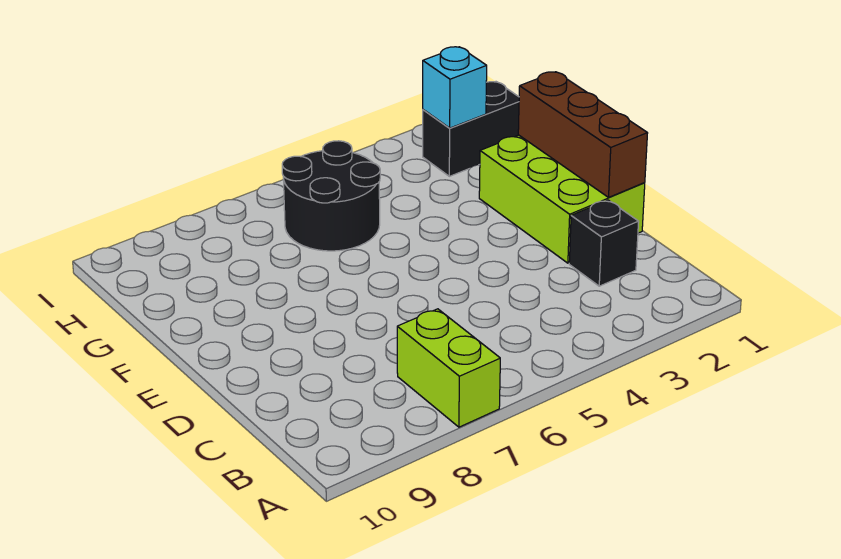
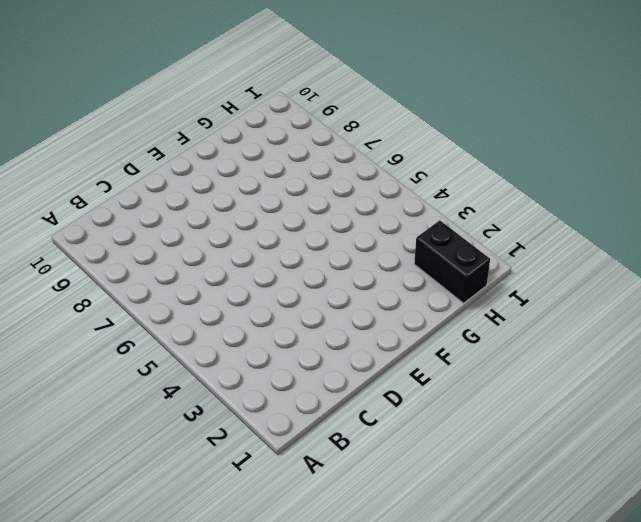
none -> lime 1x2 brick [397,309,500,427]
none -> black 1x1 brick [569,200,639,286]

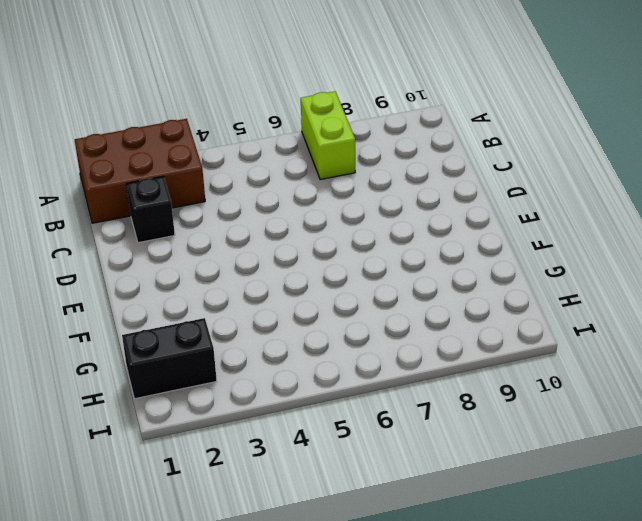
brown 2x3 brick [75,119,205,223] -> none
none -> lime 2x3 brick [479,135,645,263]
none -> black 2x2 round brick [282,141,380,251]

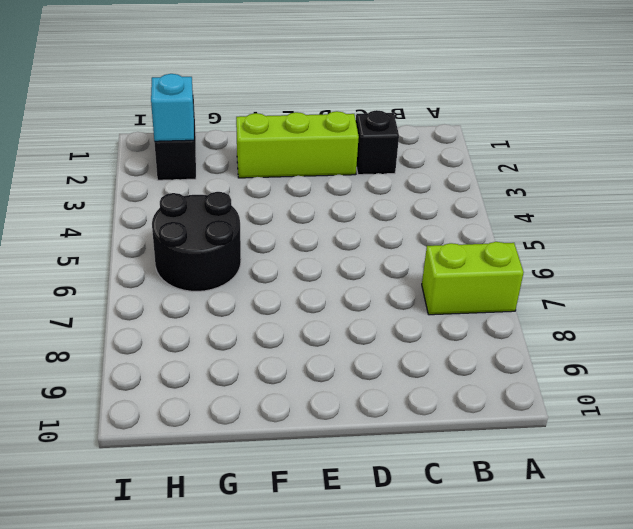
lime 1x3 brick [236,111,359,178] -> lime 2x3 brick [479,135,645,263]
none -> brown 1x3 brick [518,72,648,197]

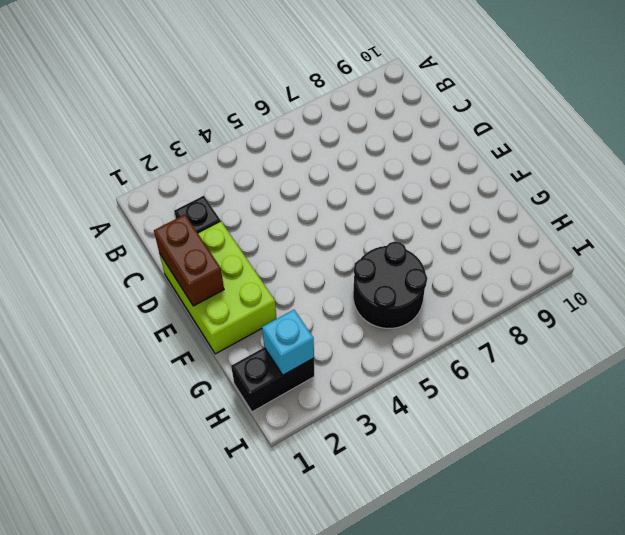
brown 1x2 brick [154,215,224,306] -> brown 1x3 brick [518,72,648,197]
none -> lime 1x2 brick [397,309,500,427]

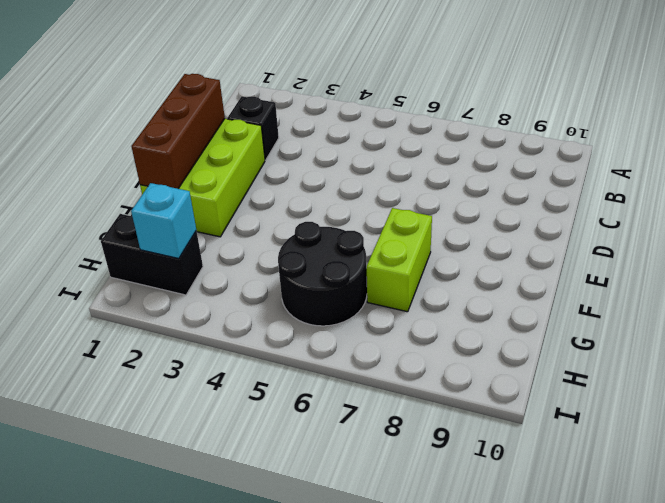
lime 1x2 brick [367,208,432,312] -> lime 1x2 brick moved to [397,309,500,427]

